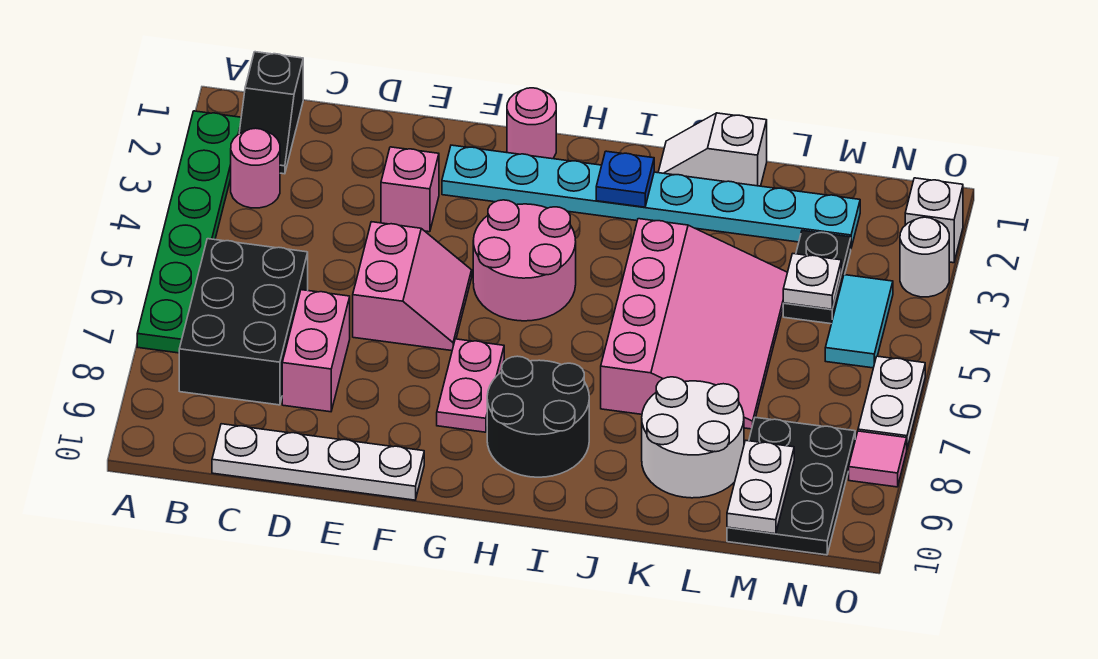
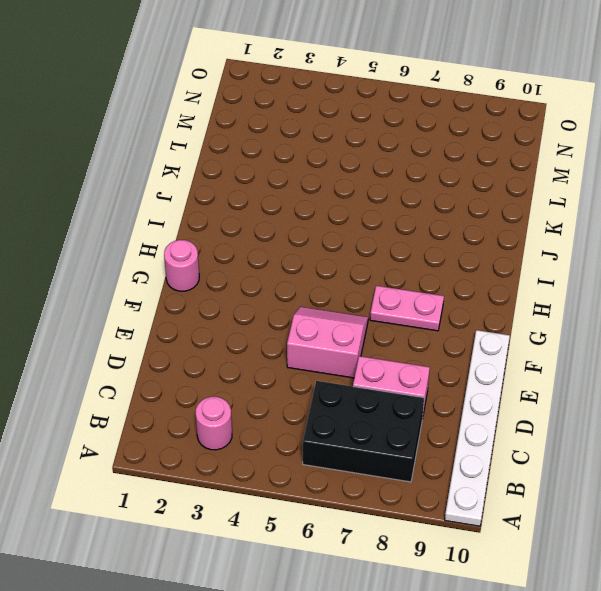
white 1x6 plate [445,330,510,526] -> white 1x4 plate [212,424,424,500]
none -> green 1x6 plate [137,111,241,353]
none -> black 1x2 slope [239,52,303,174]
none -> pink 1x1 brick [381,147,439,232]

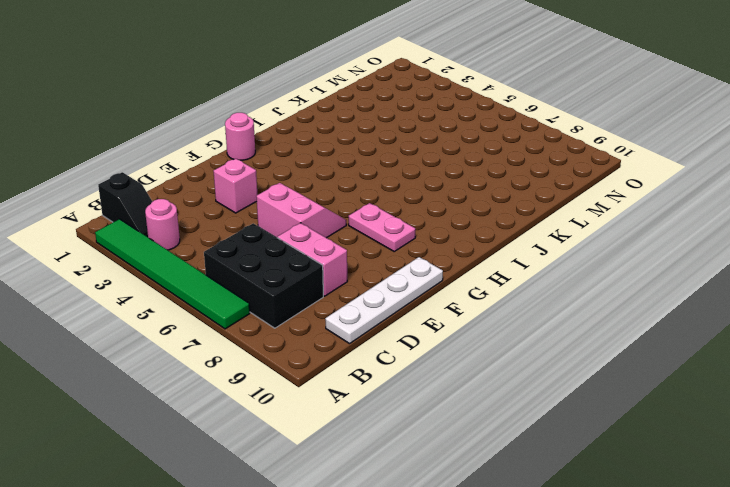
green 1x6 tile [95,219,250,329] -> green 1x6 plate [137,111,241,353]
none -> cyan 1x8 plate [442,145,860,248]
none -> pink 2x2 round brick [473,200,576,321]
none -> black 2x2 round brick [487,356,589,477]

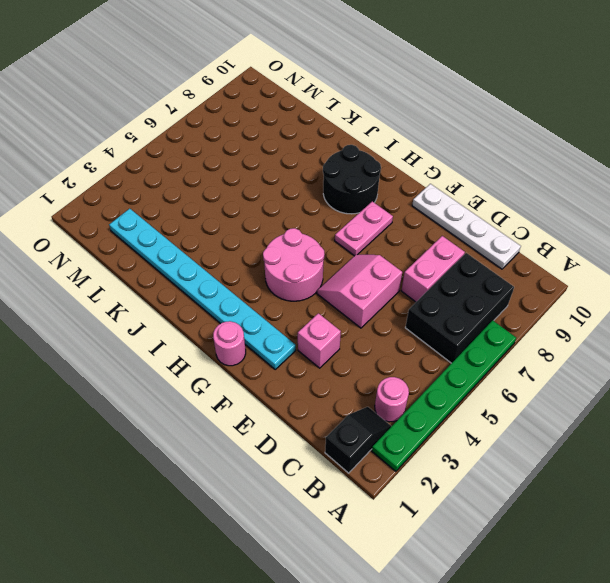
none -> white 1x2 slope [658,113,767,186]
none -> pink 3x4 slope [601,219,787,429]
none -> white 2x2 round brick [642,377,744,498]

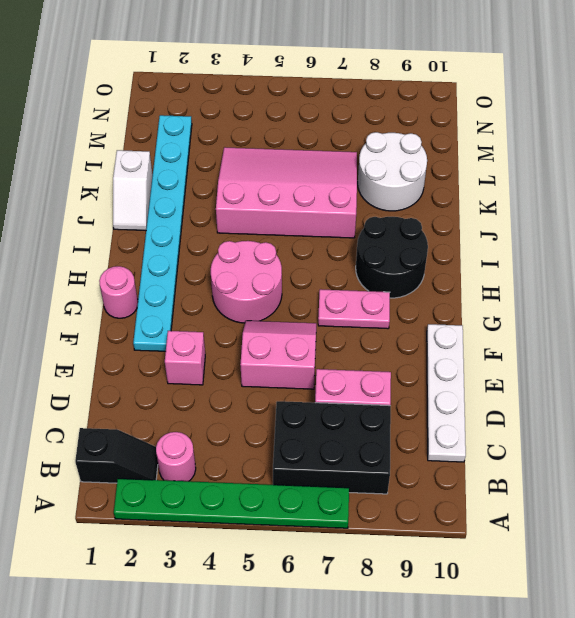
none -> black 1x2 plate [783,231,851,324]
none -> black 2x3 plate [727,417,855,555]
none -> cyan 1x2 tile [825,275,893,368]

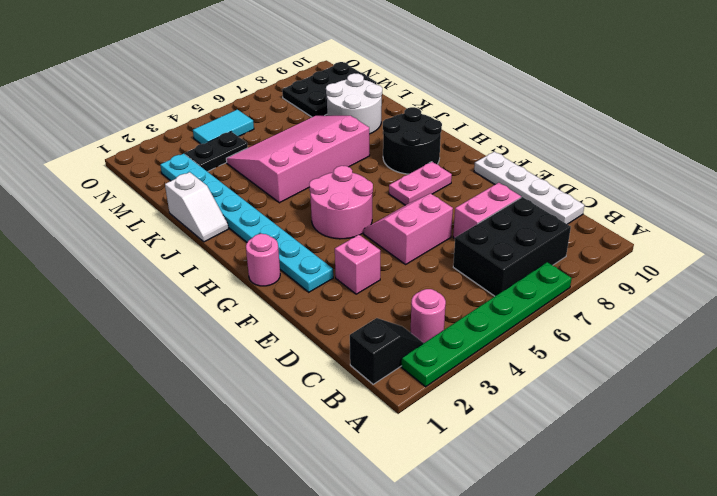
none -> white 1x1 brick [905,178,963,263]
none -> white 1x1 round brick [900,217,949,297]
none -> white 1x2 plate [858,356,925,448]

